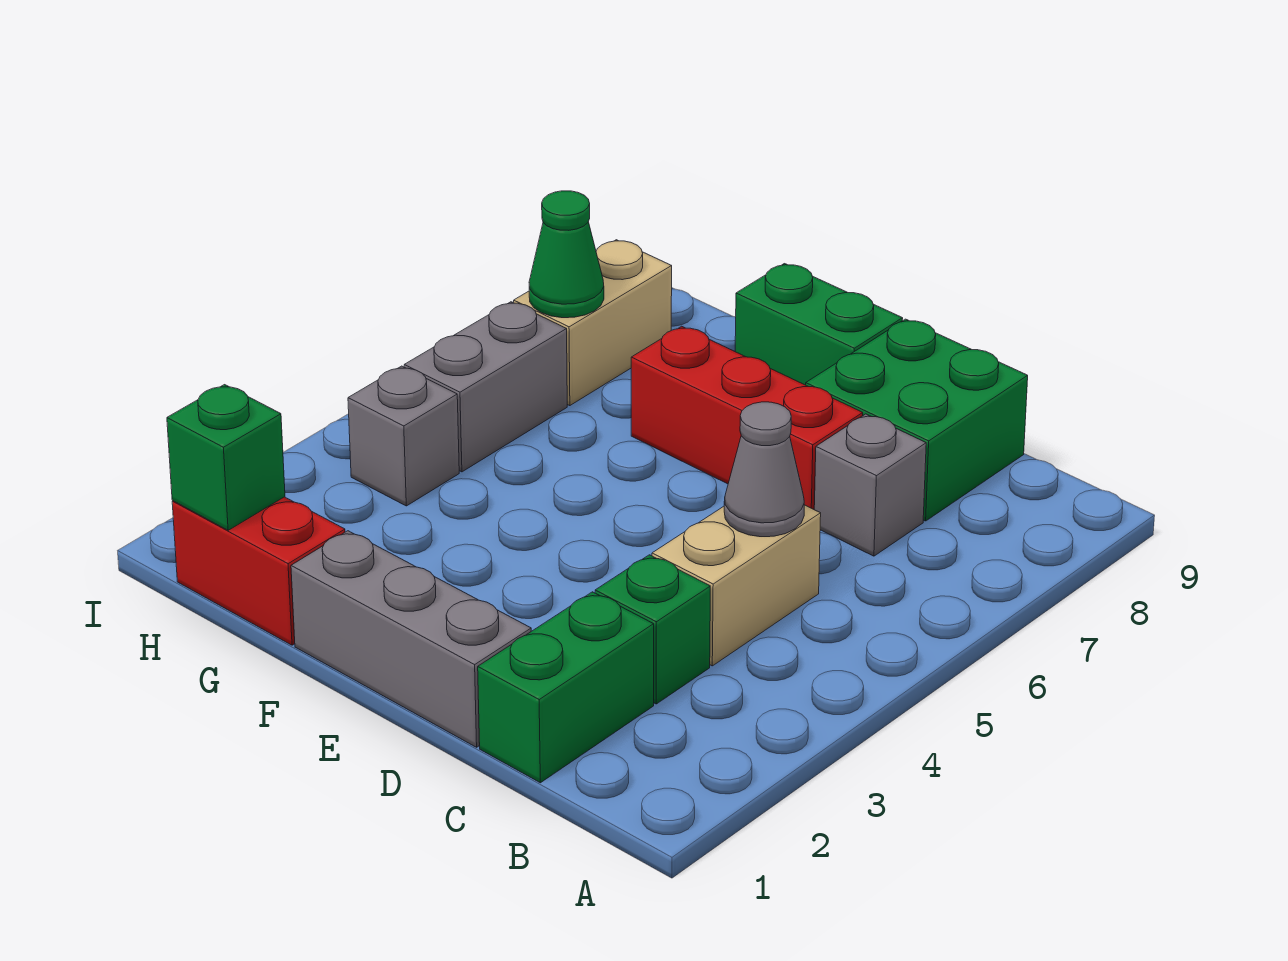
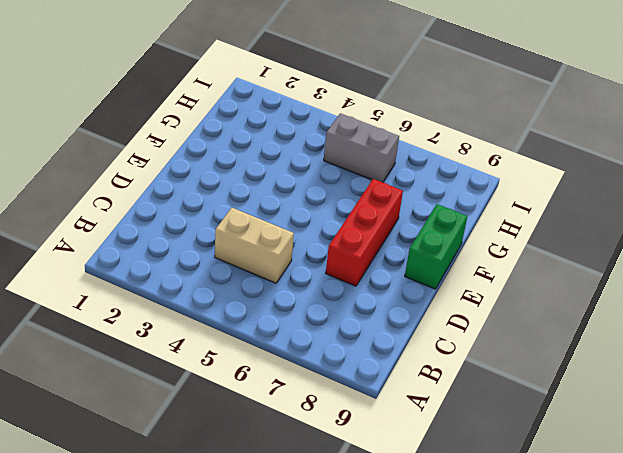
none -> green 1x2 brick [478,592,654,783]
none -> green 1x1 brick [595,555,710,704]
none -> grey 1x1 brick [814,414,926,556]

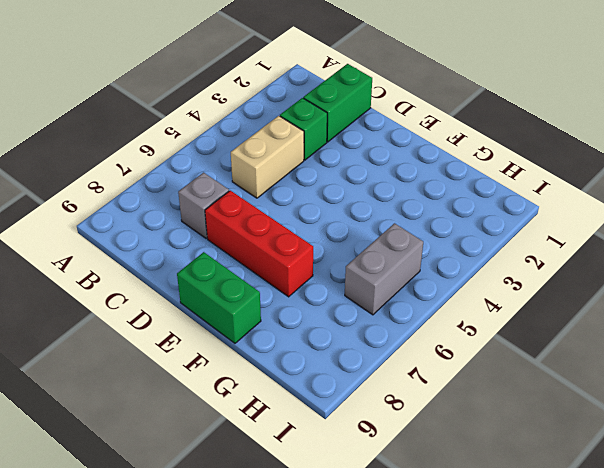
none -> green 2x2 brick [806,319,1028,521]
none -> grey 1x3 brick [291,531,531,747]
none -> red 1x2 brick [172,497,345,645]

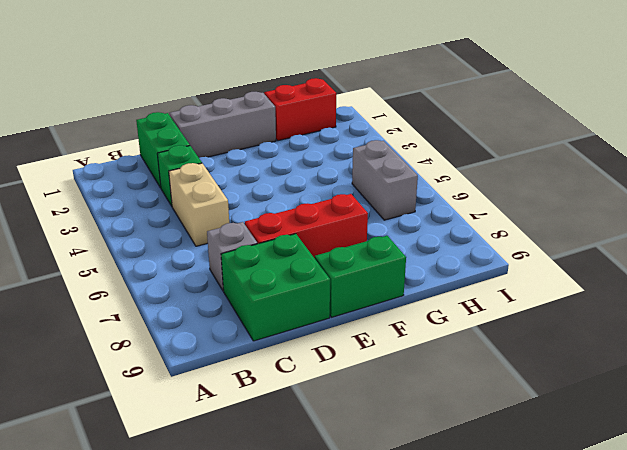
none -> grey 1x1 brick [348,366,459,506]
none -> tan 1x2 brick [514,240,672,406]
none -> grey 1x1 cone [724,402,804,537]

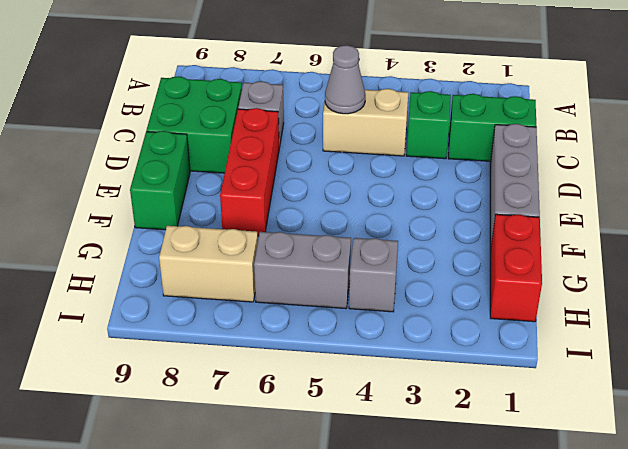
none -> green 1x1 brick [167,385,285,530]
none -> green 1x1 cone [529,191,604,318]

